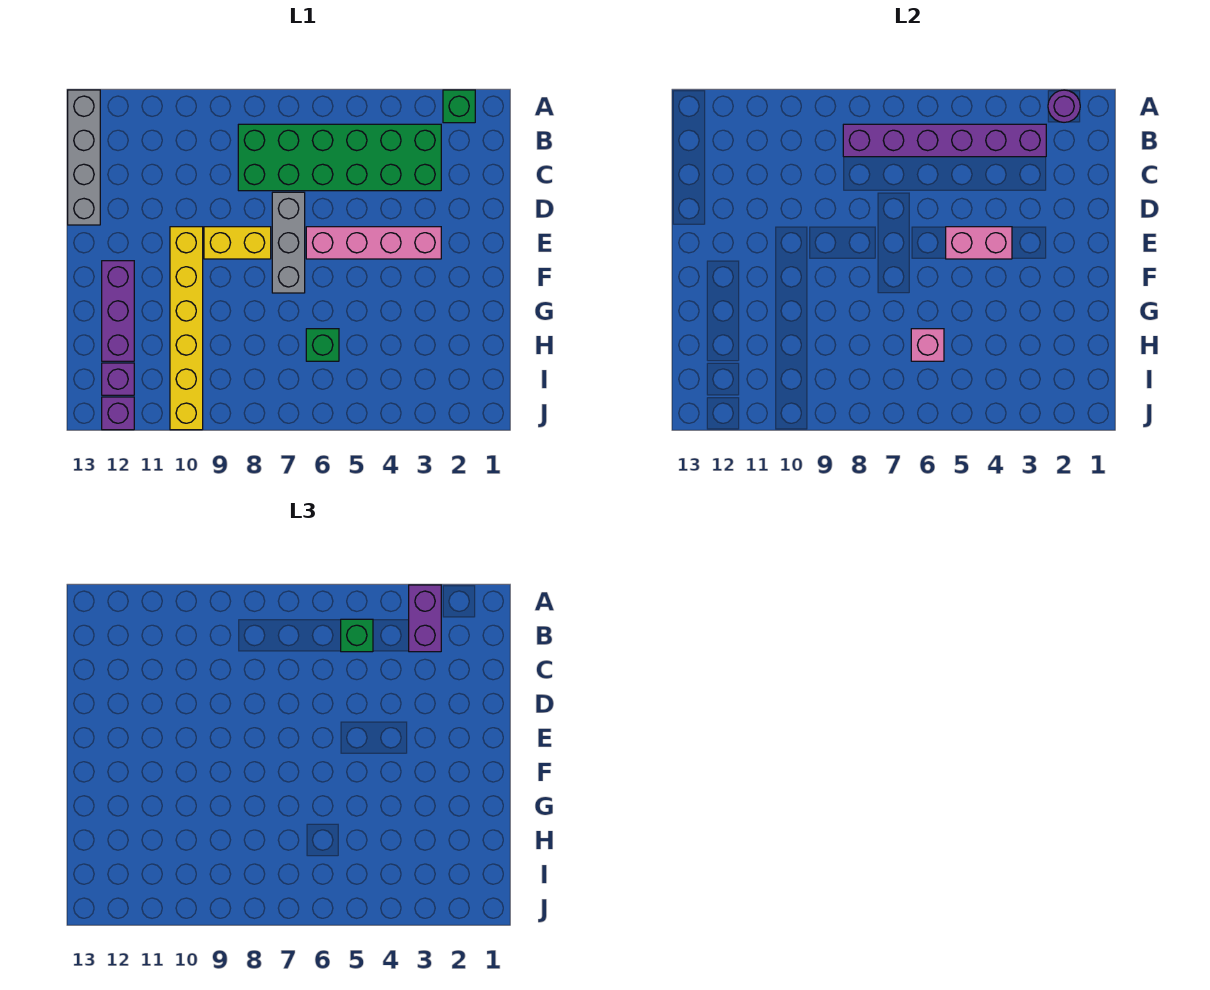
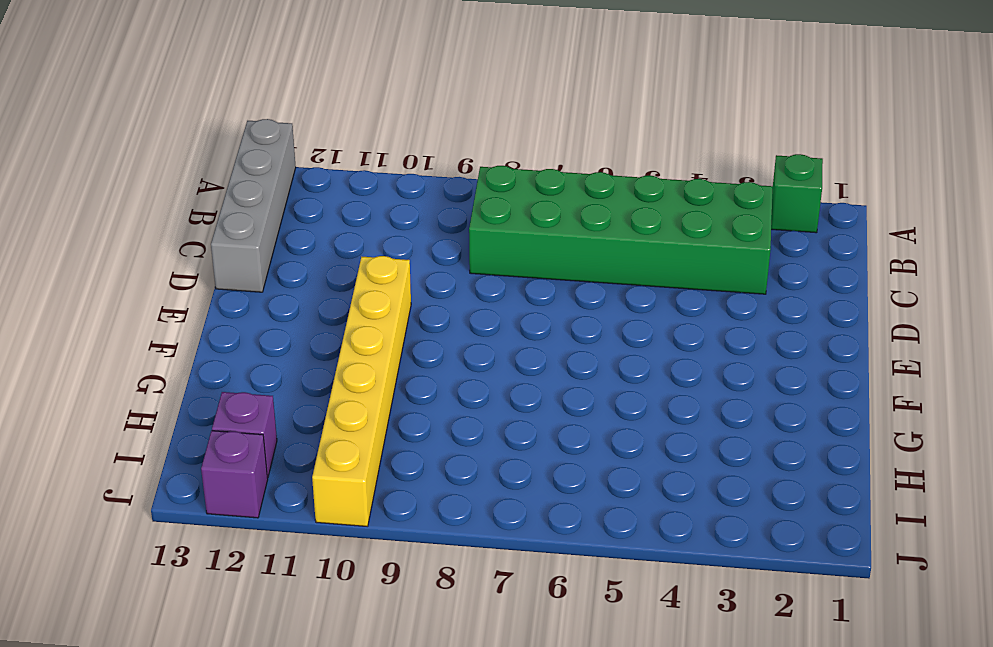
none -> grey 1x3 brick [272,192,305,293]
none -> pink 1x4 brick [306,227,441,259]
none -> yellow 1x2 brick [204,227,271,259]

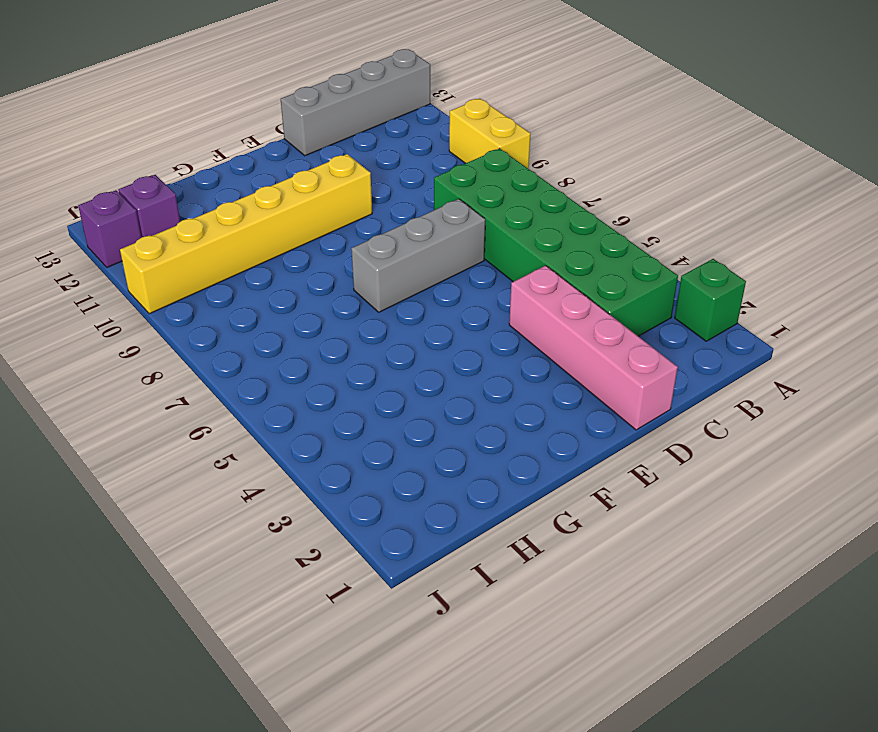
yellow 1x2 brick [449,98,531,169] -> yellow 1x2 brick moved to [204,227,271,259]
pink 1x4 brick [509,266,678,430] -> pink 1x4 brick moved to [306,227,441,259]
none -> purple 1x3 brick [102,261,134,361]
none -> green 1x1 brick [306,329,339,361]
none -> purple 1x1 round brick [1048,90,1080,122]

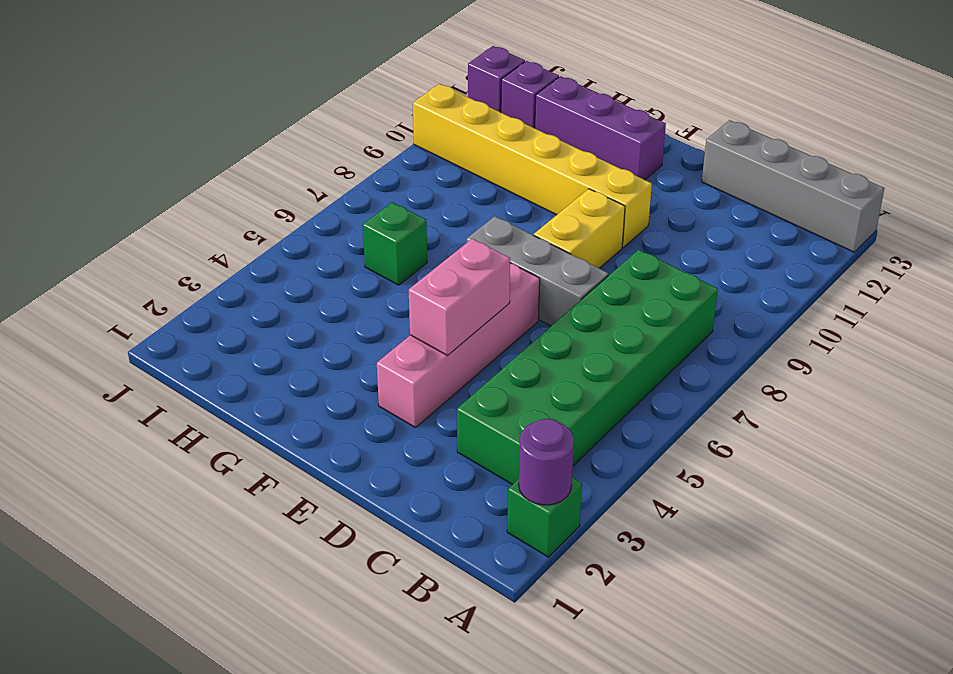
none -> purple 1x6 brick [843,124,1046,157]
none -> pink 1x1 brick [911,329,944,361]
none -> purple 1x2 brick [409,585,441,652]

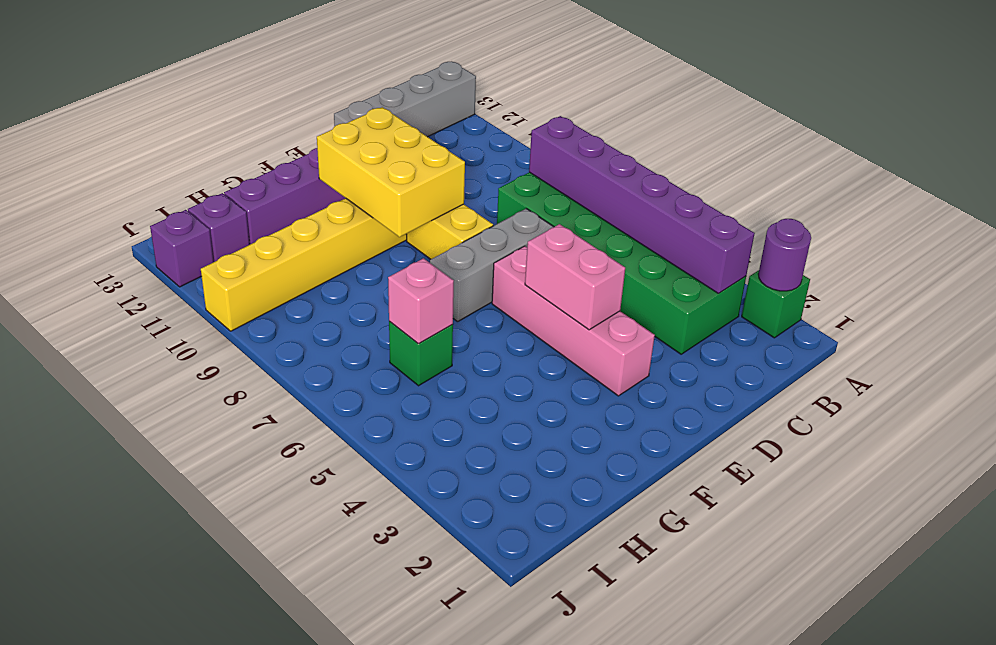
yellow 2x3 brick [317,107,465,237] -> none
none -> purple 1x2 brick [409,585,441,652]
none -> green 1x1 brick [341,619,373,652]

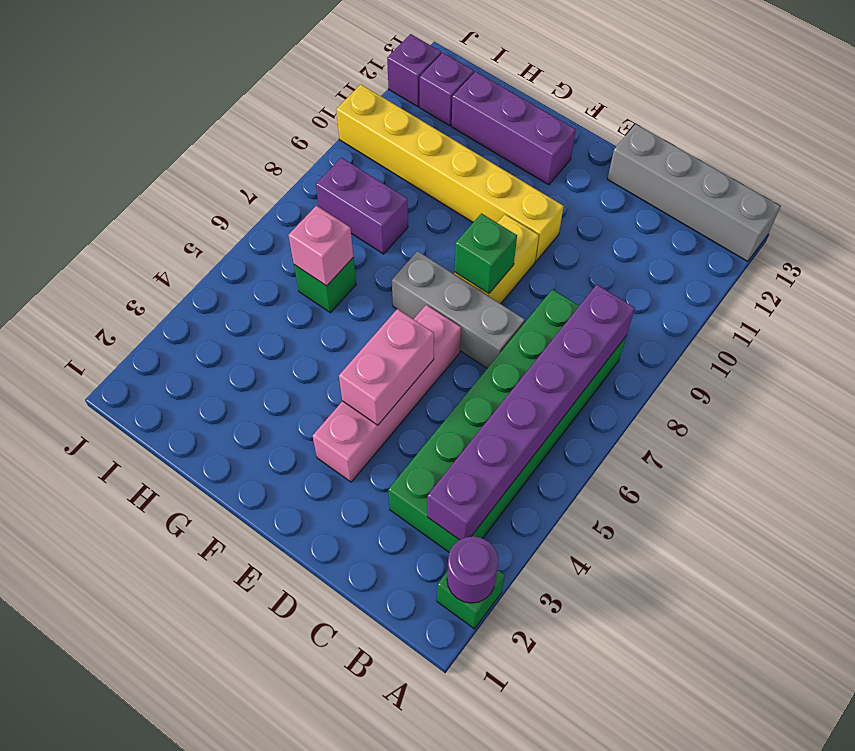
green 1x1 brick [454,213,517,294] -> green 1x1 brick moved to [341,619,373,652]
purple 1x2 brick [316,158,408,254] -> purple 1x2 brick moved to [409,585,441,652]

